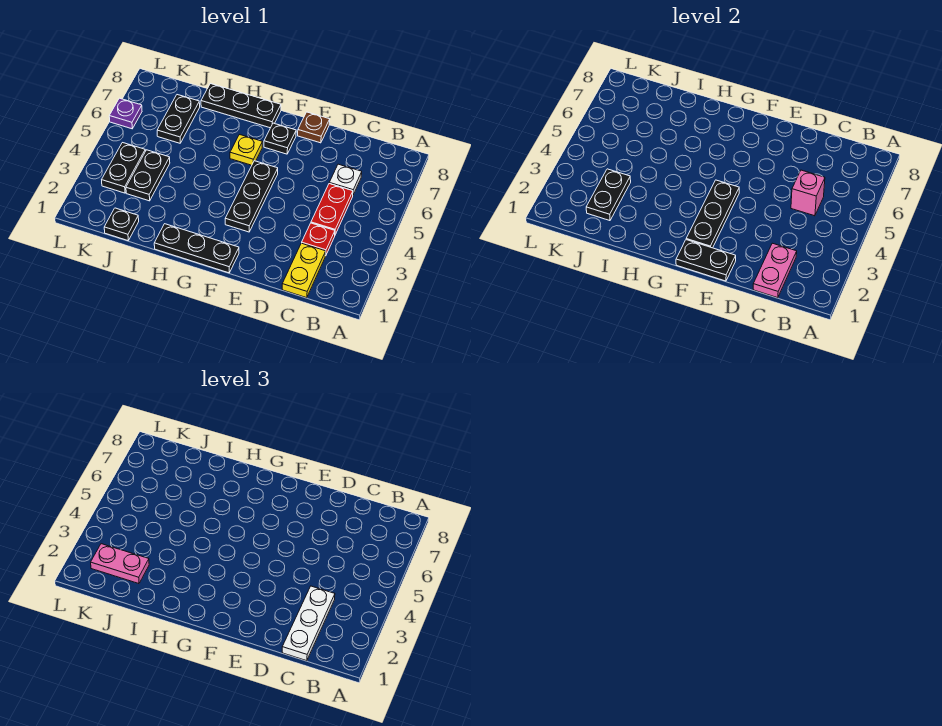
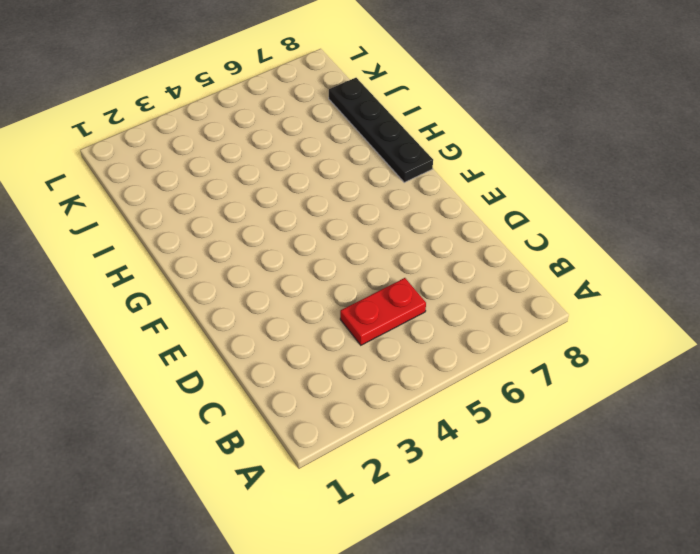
black 1x4 plate [329,78,433,182] -> black 1x3 plate [201,84,281,128]
none -> yellow 1x2 plate [282,243,326,298]
none -> red 1x1 plate [302,223,335,256]
none -> white 1x1 plate [329,164,362,195]

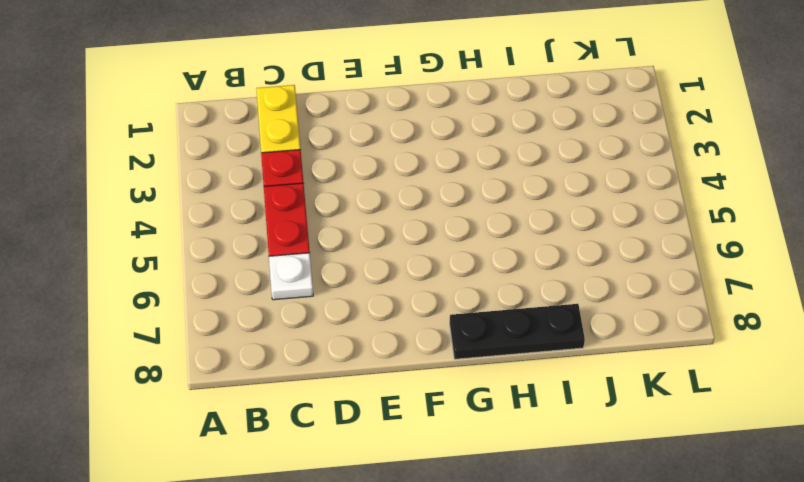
none -> brown 1x1 plate [298,112,330,143]
none -> black 1x3 plate [154,224,239,273]
none -> black 1x3 plate [225,161,278,232]

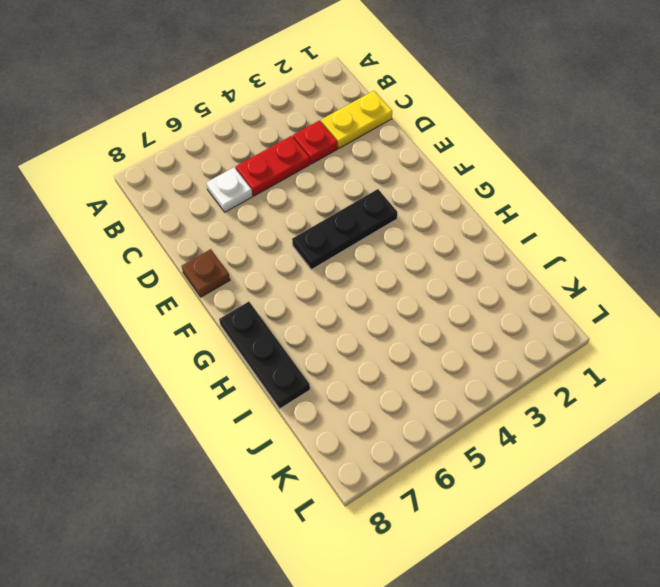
none -> black 1x3 plate [154,224,239,273]
none -> black 1x1 plate [264,123,296,154]
none -> yellow 1x1 plate [230,135,262,165]

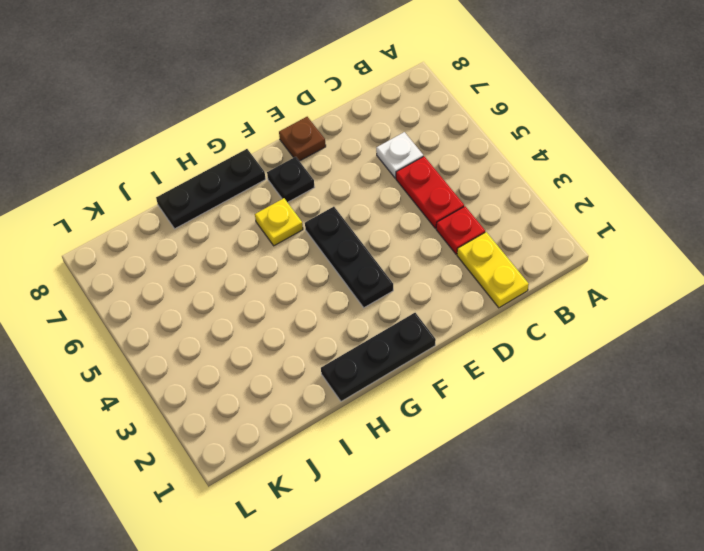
none -> black 1x1 plate [104,208,139,241]
none -> black 1x2 plate [126,150,170,201]
none -> black 1x2 plate [157,95,200,143]

